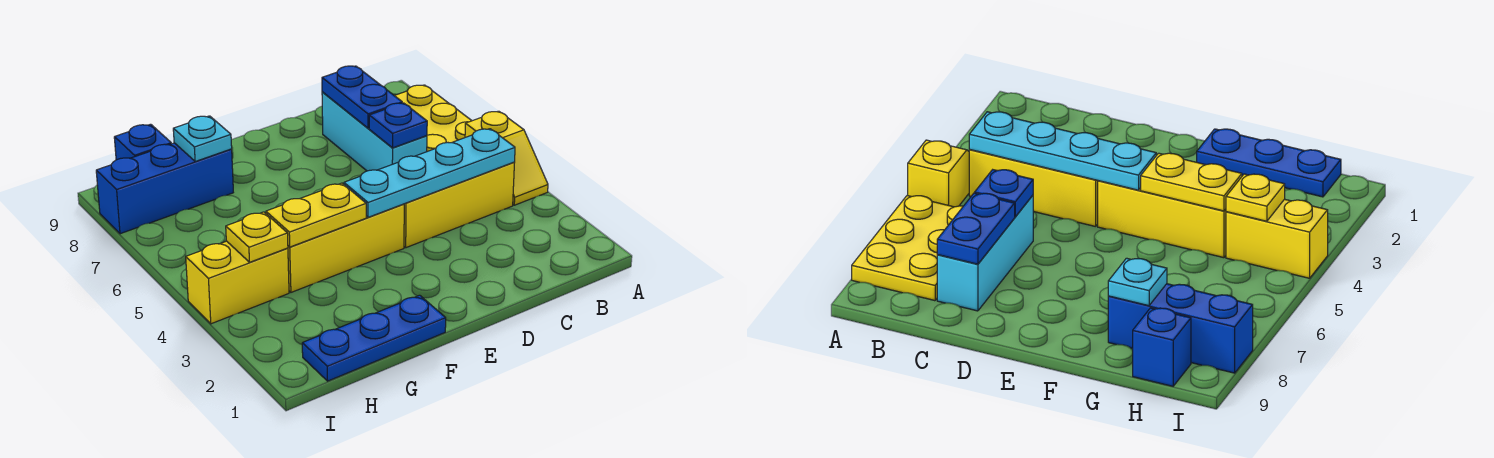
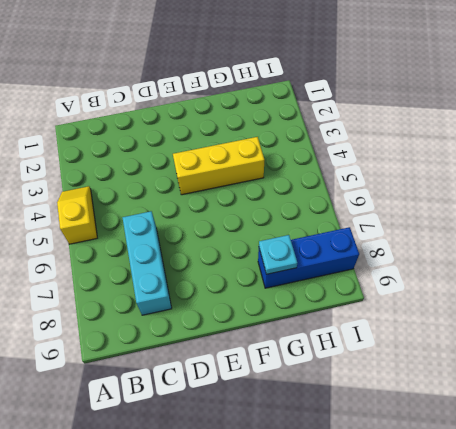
none -> yellow 2x3 plate [395,85,472,152]
none -> yellow 1x3 brick [404,162,514,248]
none -> blue 1x3 plate [302,295,446,381]

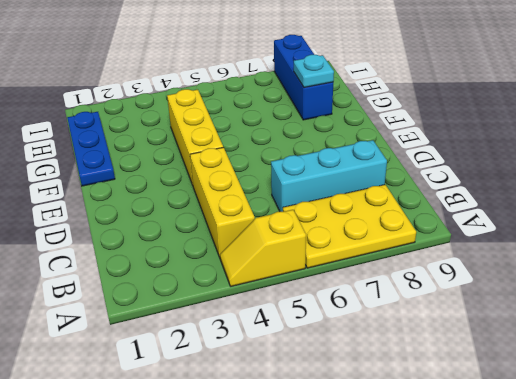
none -> yellow 1x2 brick [186,241,289,324]
none -> blue 1x1 brick [114,124,171,160]
none -> cyan 1x4 plate [344,129,515,217]

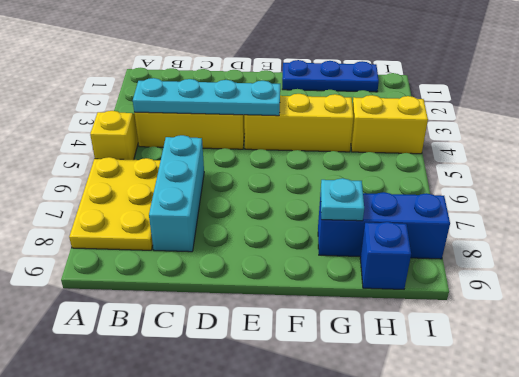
none -> blue 1x1 plate [369,103,427,148]
none -> blue 1x2 plate [322,66,402,128]
none -> yellow 1x2 plate [266,183,366,247]

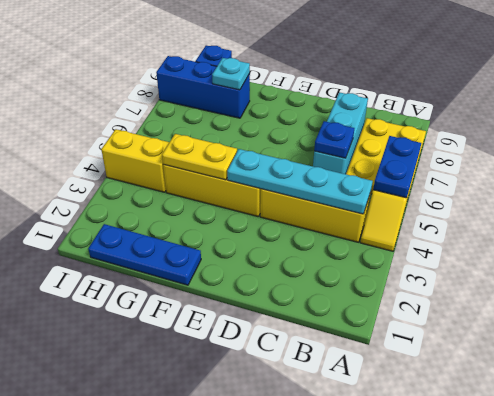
blue 1x2 plate [373,136,421,198] -> blue 1x2 plate moved to [322,66,402,128]
none -> yellow 1x1 plate [226,212,288,262]

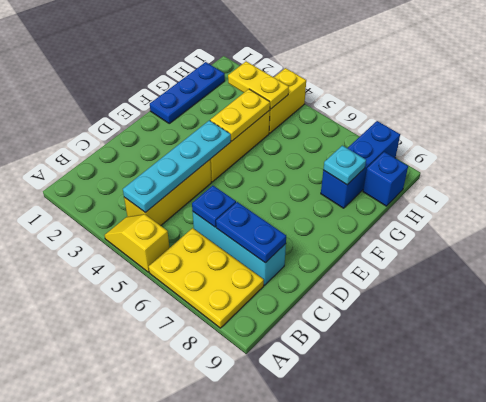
yellow 1x2 plate [228,61,289,109] -> yellow 1x1 plate [226,212,288,262]

